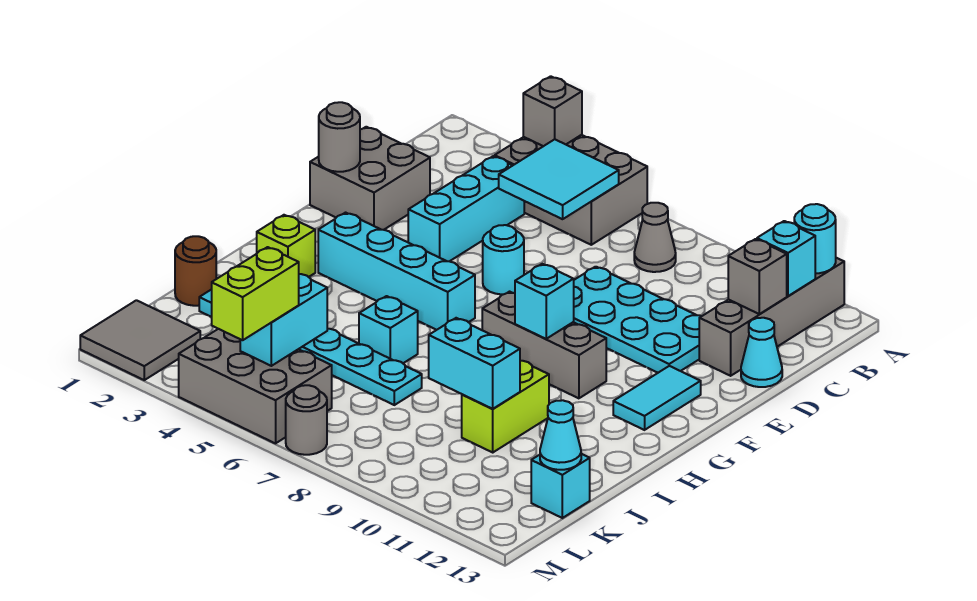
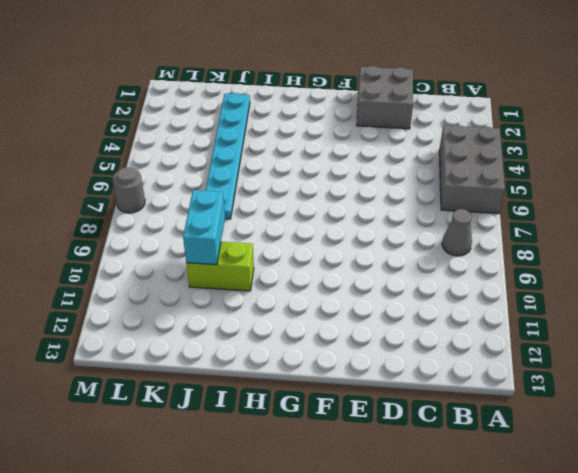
none -> grey 1x4 brick [699,258,844,376]
none -> cyan 1x3 brick [408,156,524,261]
none -> cyan 2x4 plate [574,267,701,373]
none -> cyan 1x1 cone [741,318,782,387]

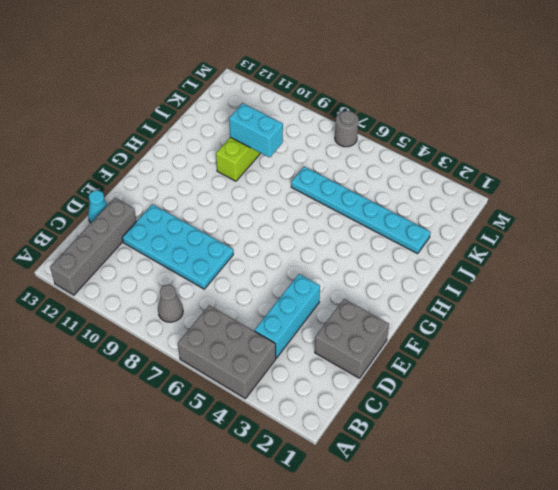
none -> cyan 1x1 round brick [483,225,524,294]
none -> cyan 1x2 tile [613,366,701,430]
none -> cyan 1x4 brick [318,213,475,330]
none -> grey 1x3 brick [482,292,606,398]

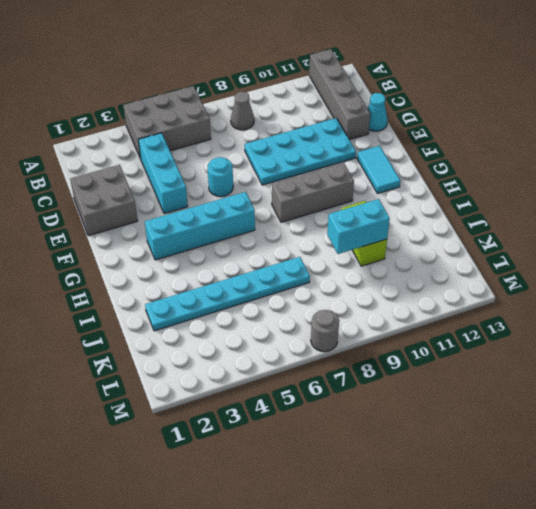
none -> lime 1x1 brick [257,215,315,277]
none -> cyan 1x1 brick [359,296,418,363]
none -> brown 1x1 round brick [175,236,216,306]
none -> cyan 1x1 brick [531,454,590,518]

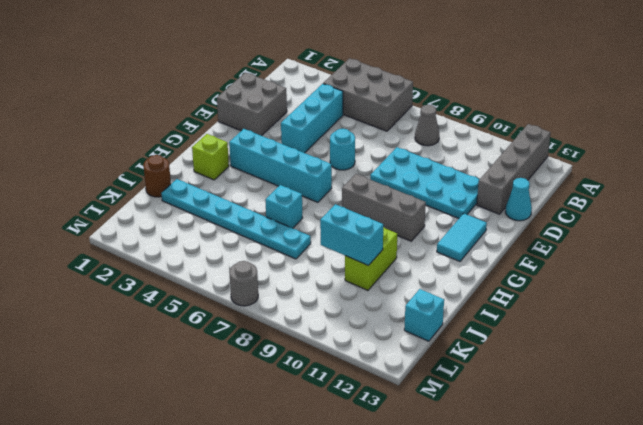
none -> grey 2x2 tile [80,300,200,380]
none -> grey 2x3 brick [179,329,332,443]
none -> grey 1x1 brick [523,76,582,146]
none -> cyan 1x1 round brick [794,204,836,273]

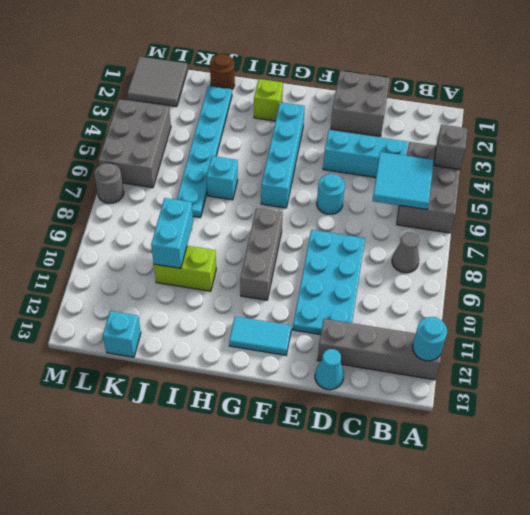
none -> cyan 1x1 brick [757,221,815,296]
none -> grey 1x1 brick [728,239,787,314]
none -> grey 1x1 round brick [319,102,360,172]
none -> cyan 1x1 brick [515,264,574,339]

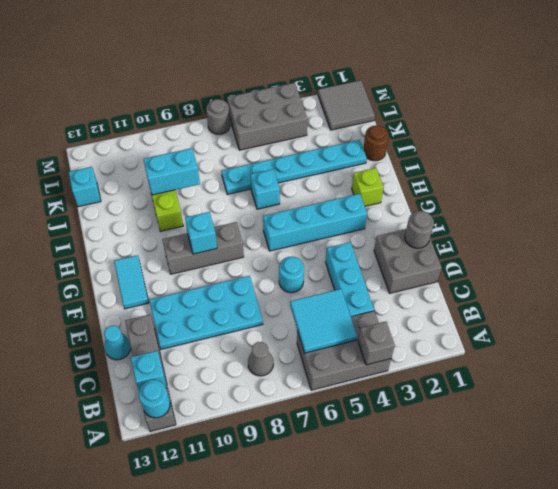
none -> grey 1x1 brick [728,239,787,314]
none -> cyan 1x2 brick [240,274,327,366]
none -> cyan 1x1 cone [540,400,581,470]
none -> lime 1x2 brick [212,247,299,340]

